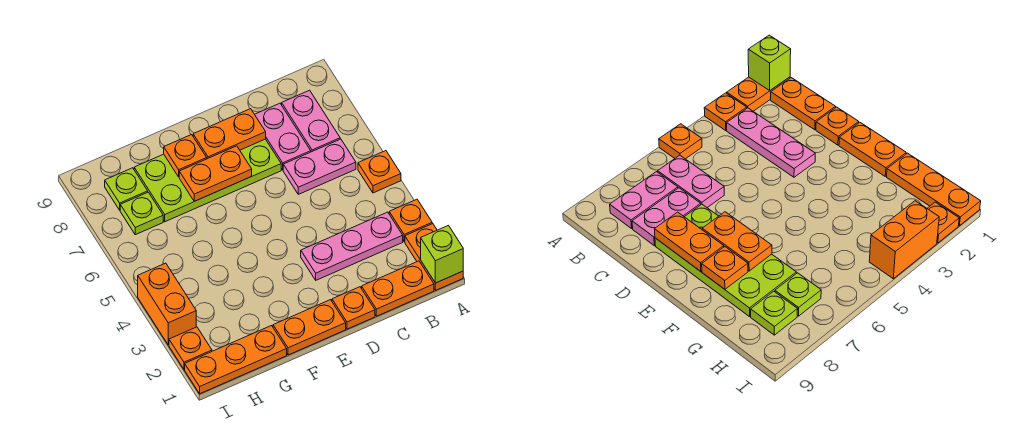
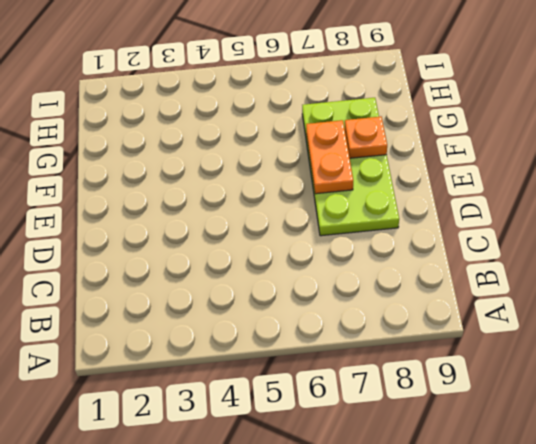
none -> orange 1x2 plate [405,224,463,290]
none -> orange 1x1 plate [389,199,432,242]
none -> orange 1x1 plate [358,151,401,193]

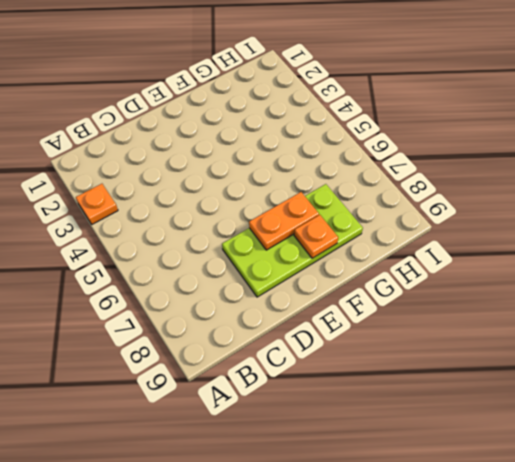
none -> orange 1x2 plate [405,224,463,290]
none -> orange 1x1 plate [358,151,401,193]
none -> orange 1x2 plate [362,261,434,316]

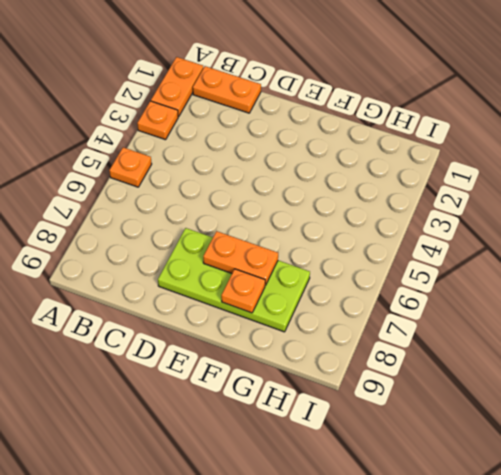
none -> pink 1x3 plate [301,212,403,280]
none -> pink 1x2 plate [283,139,356,194]
none -> pink 1x2 plate [282,90,340,152]

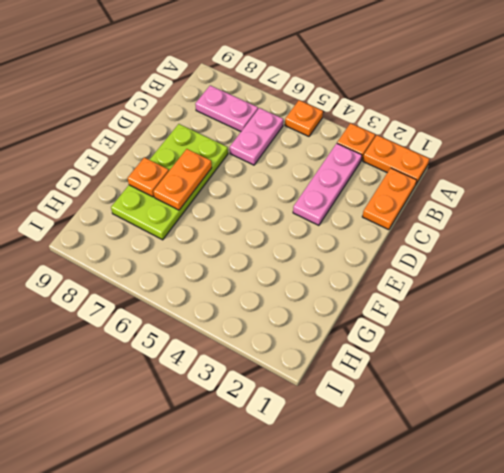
none -> pink 1x2 plate [255,103,311,170]
none -> orange 1x1 plate [332,287,375,329]
none -> orange 1x2 plate [273,300,346,355]

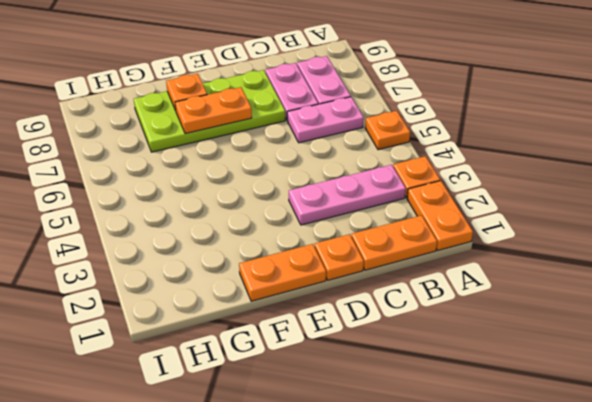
none -> orange 1x3 plate [185,326,287,394]
none -> lime 1x1 plate [120,192,163,235]
none -> lime 1x1 plate [105,168,148,210]

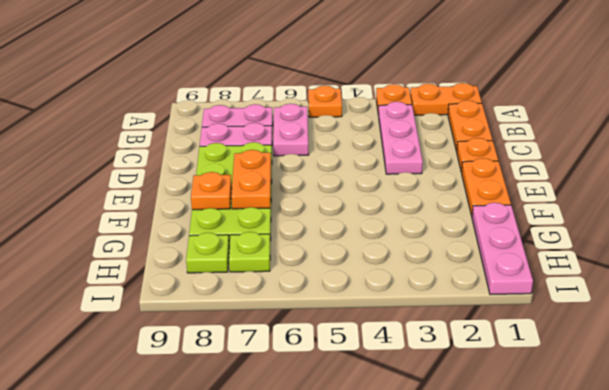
pink 1x3 plate [472,203,533,294] -> orange 1x3 plate [185,326,287,394]
none -> orange 1x1 plate [169,327,212,369]
none -> orange 1x2 brick [138,263,196,345]
none -> lime 1x1 brick [421,225,463,283]

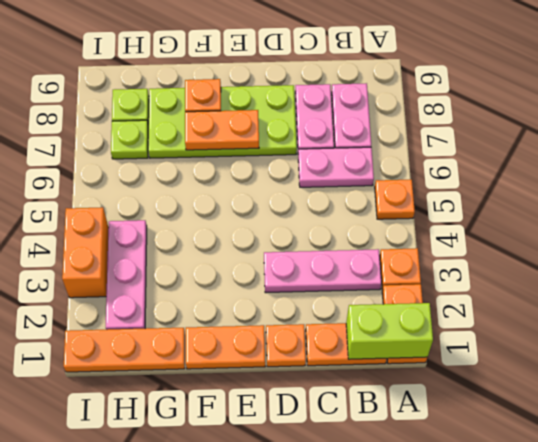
lime 1x2 brick [346,303,433,359] -> lime 1x1 brick [421,225,463,283]
pink 1x3 plate [106,220,147,330] -> none
none -> orange 1x1 plate [169,327,212,369]
none -> orange 1x2 plate [193,109,266,159]

